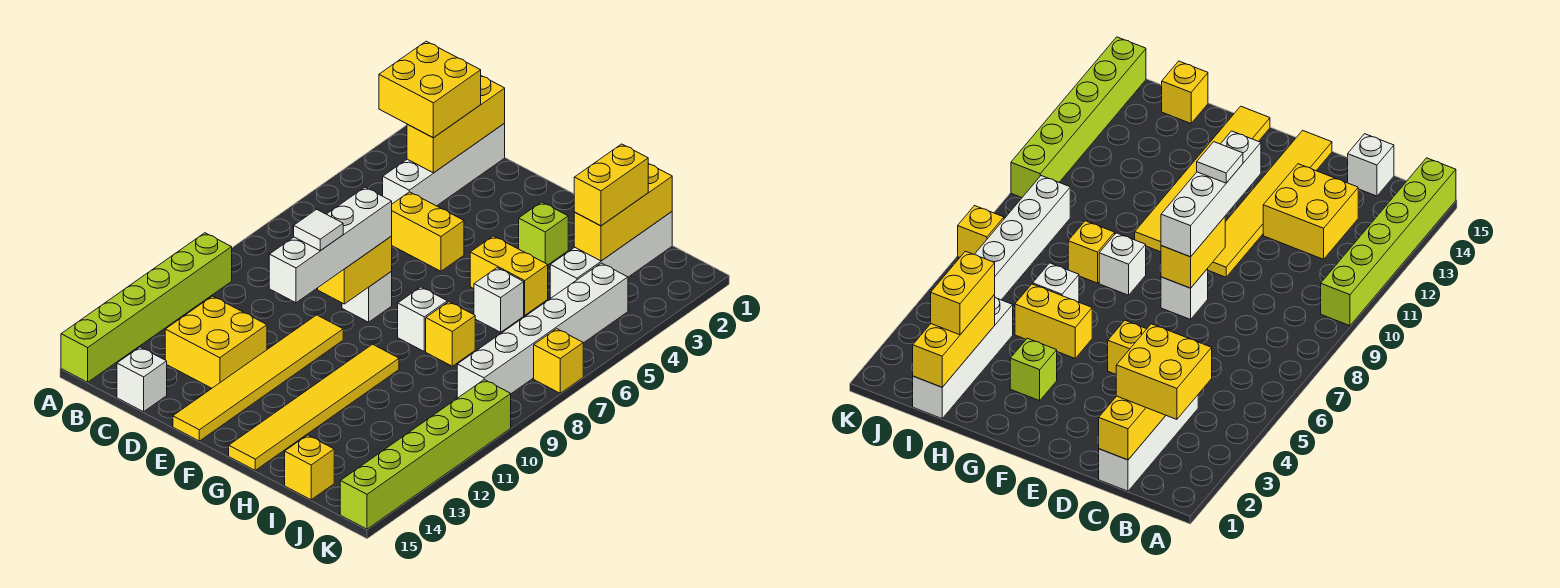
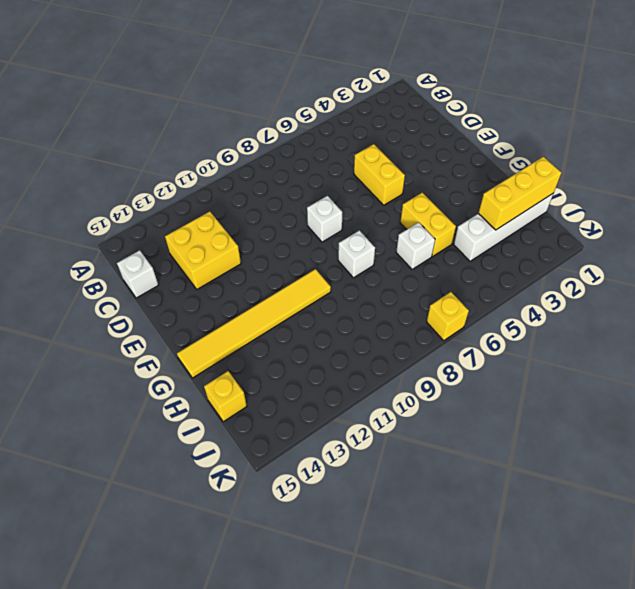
none -> lime 1x6 brick [61,233,232,382]
none -> white 1x4 brick [383,123,505,206]
none -> yellow 1x6 tile [173,315,343,441]

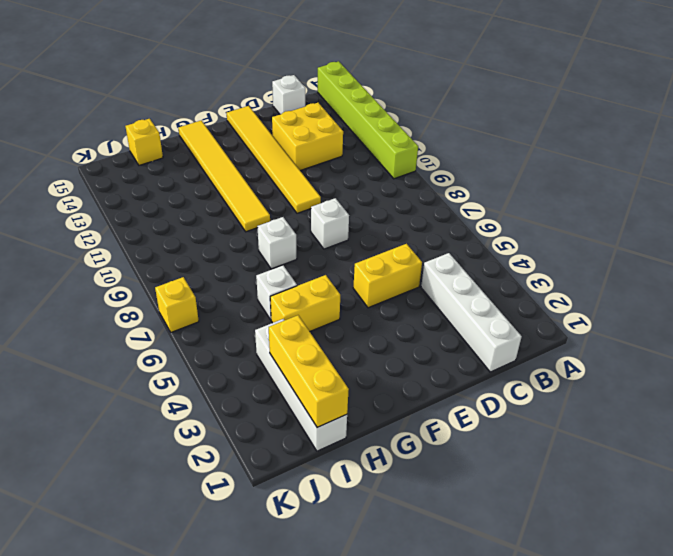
none -> lime 1x1 brick [519,202,568,265]
none -> yellow 1x1 brick [426,302,475,366]
none -> white 1x6 brick [457,263,628,398]

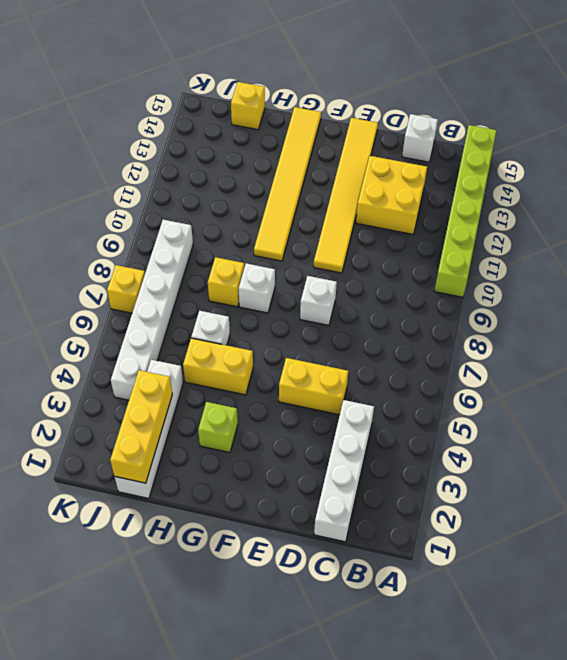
none -> lime 1x6 brick [340,380,511,529]
none -> yellow 1x3 brick [407,76,505,173]
none -> yellow 1x2 brick [318,237,392,304]

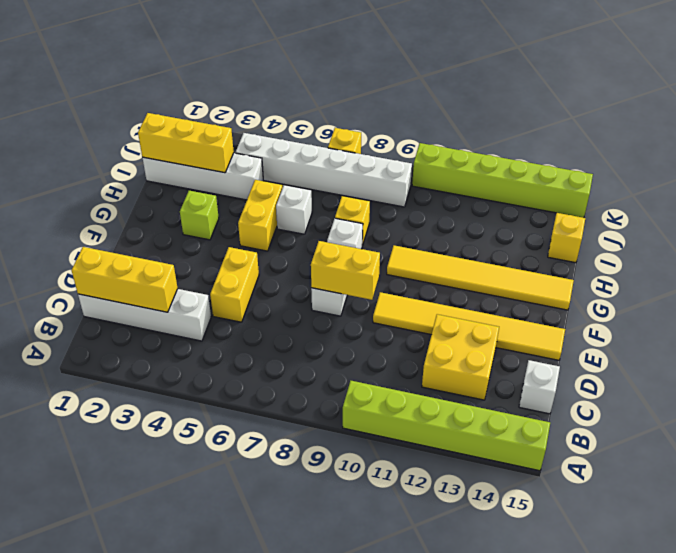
none -> yellow 2x2 brick [379,41,481,138]
none -> white 1x4 brick [269,187,392,303]
none -> yellow 1x2 brick [574,144,648,226]

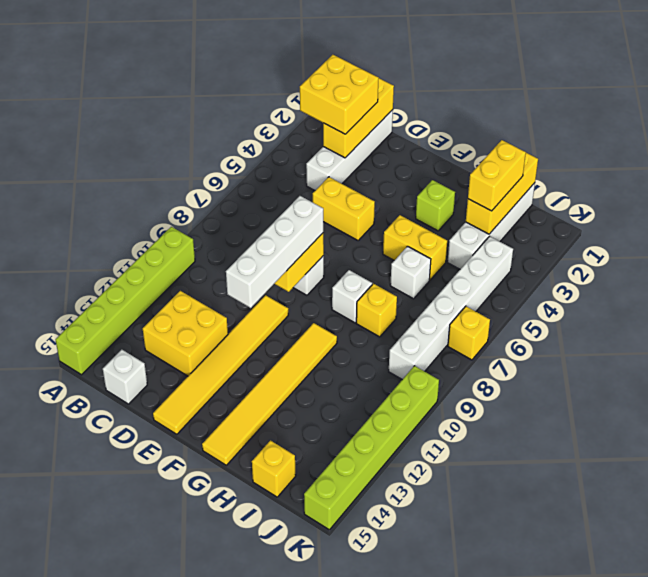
none -> white 1x1 tile [294,209,343,251]

